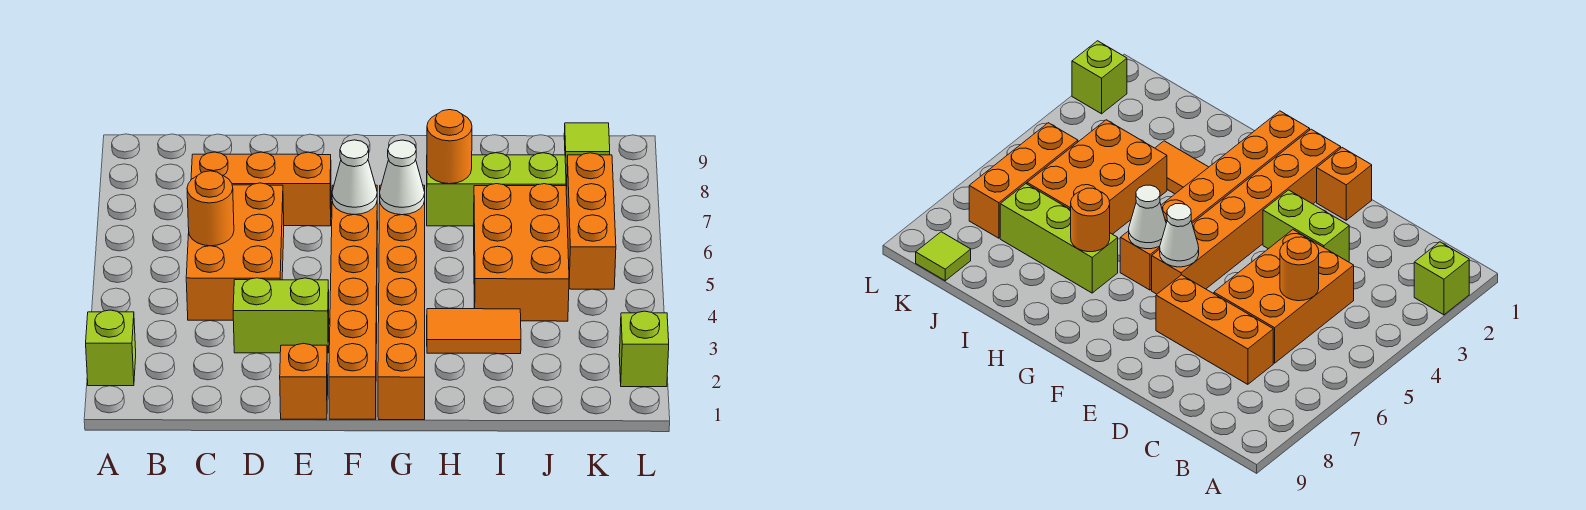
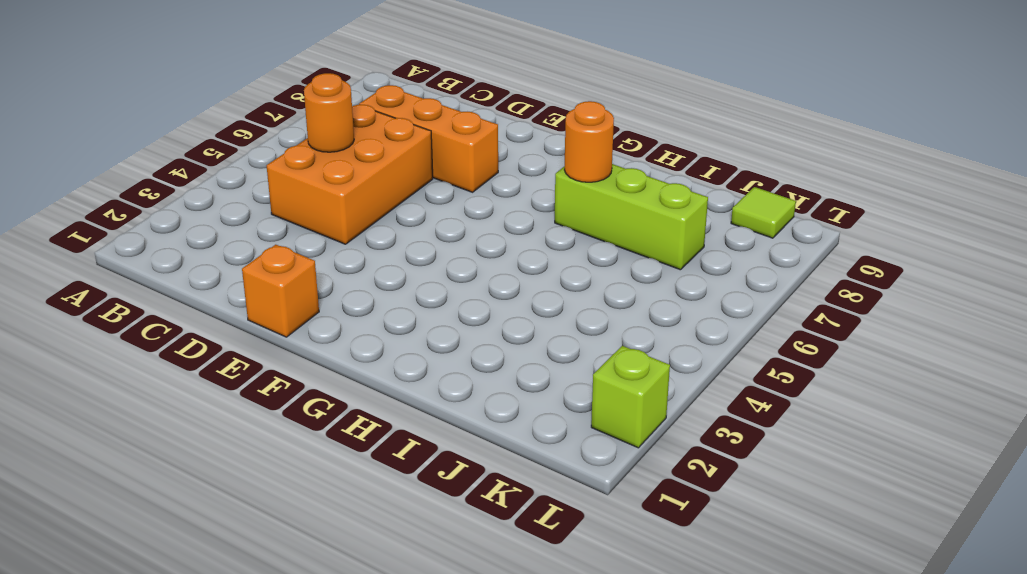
none -> lime 1x1 brick [86,310,136,386]
none -> lime 1x2 brick [233,278,329,353]
none -> orange 1x6 brick [329,185,378,419]

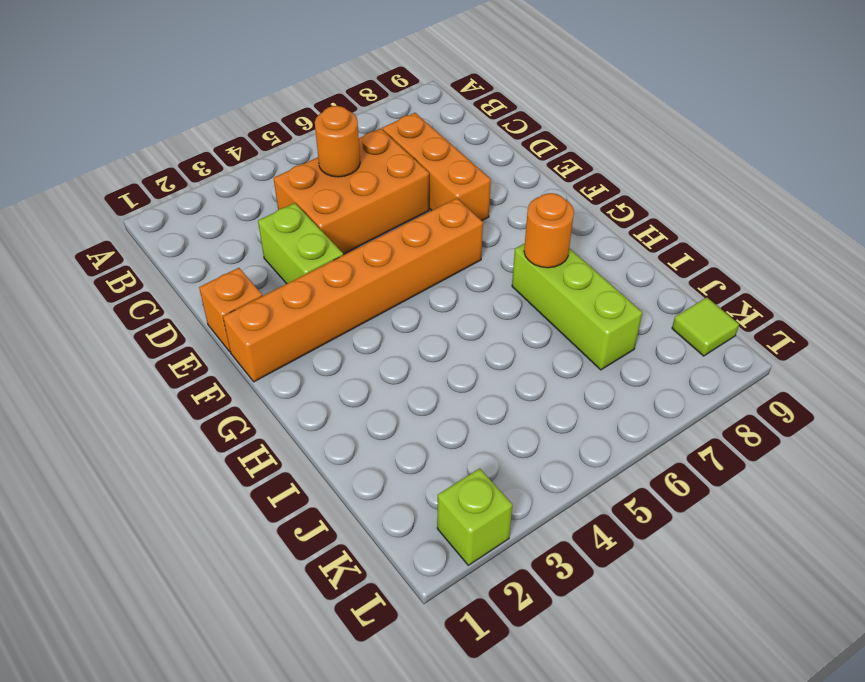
none -> lime 1x1 brick [86,310,136,386]
none -> orange 1x6 brick [378,185,425,420]
none -> orange 1x2 tile [427,308,521,354]

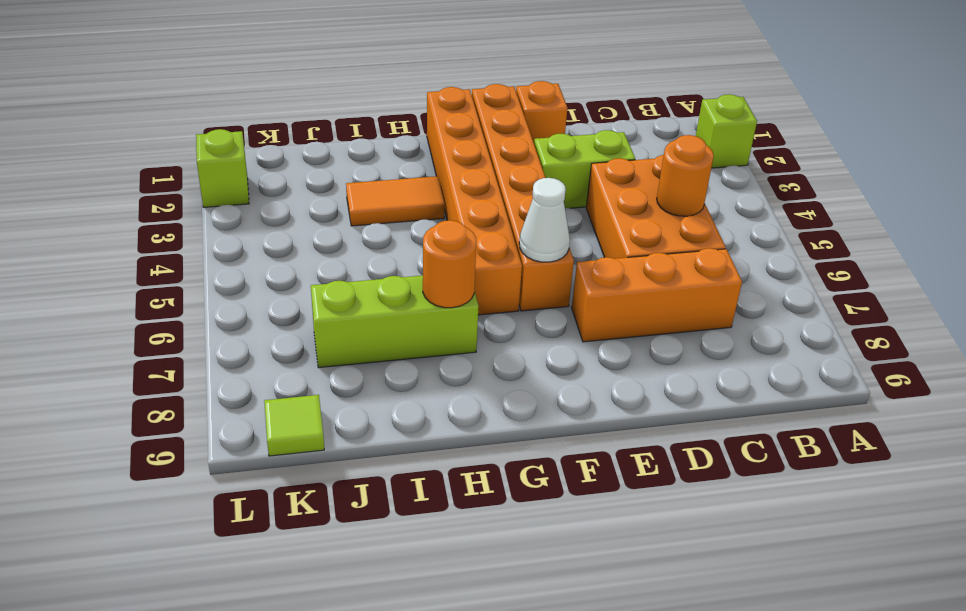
none -> orange 2x3 brick [474,184,569,321]
none -> orange 1x3 brick [566,153,616,289]
none -> white 1x1 cone [380,140,425,215]

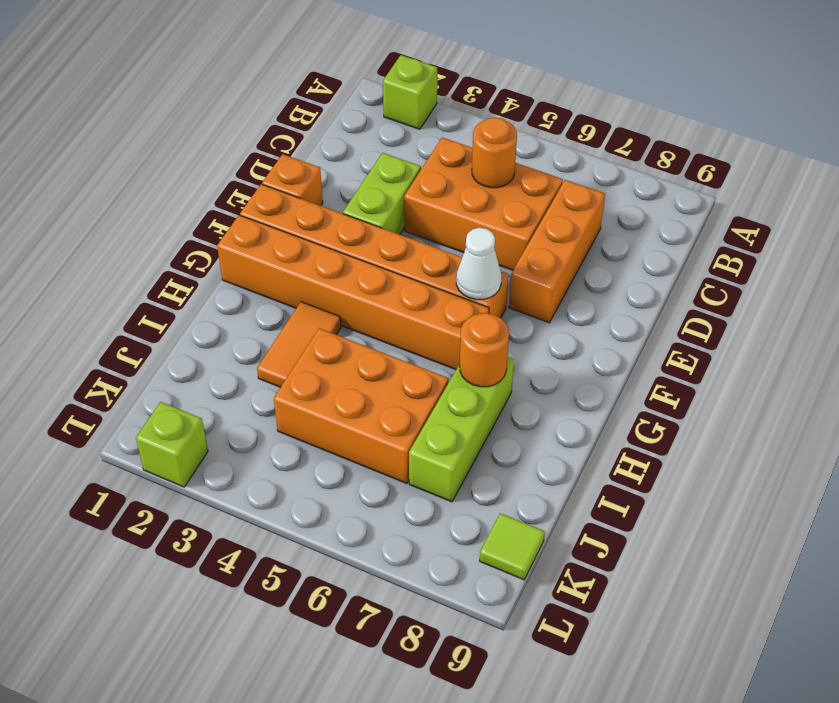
none -> orange 1x3 brick [566,153,616,289]
none -> white 1x1 cone [380,140,425,215]

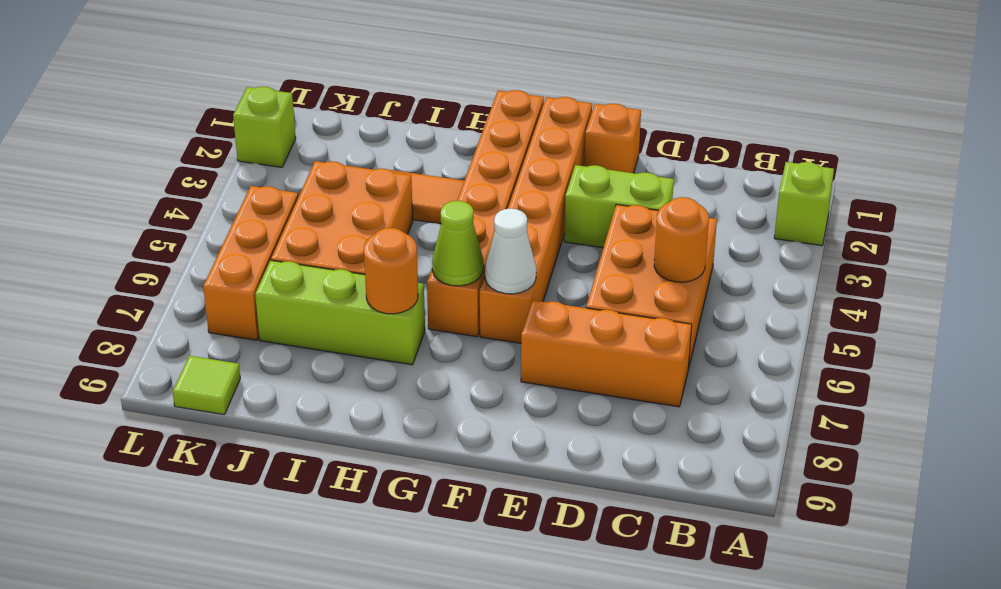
lime 1x1 cone [432,201,484,286] -> white 1x1 cone [380,140,425,215]

